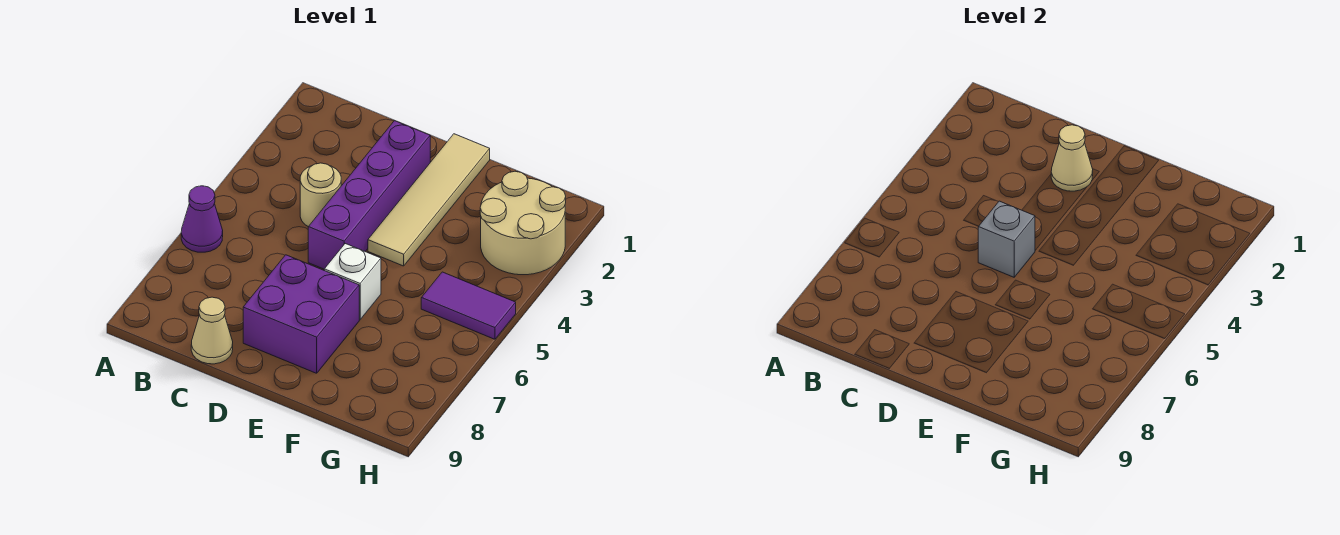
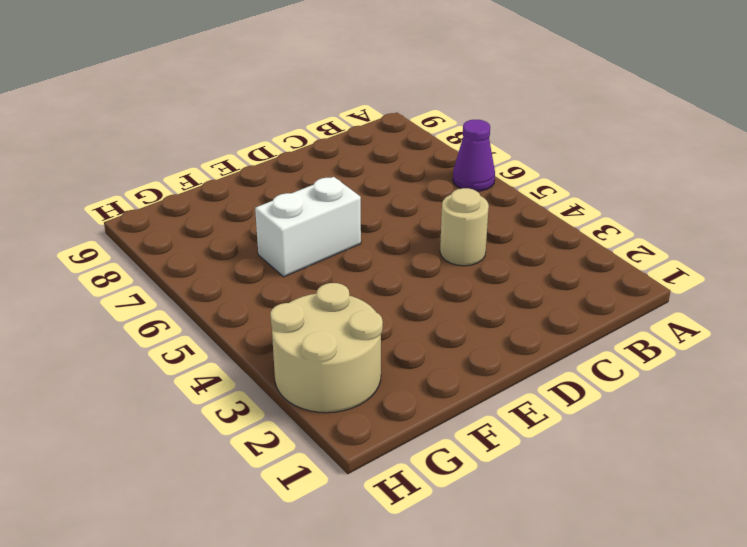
white 1x2 brick [255,177,361,277] -> white 1x1 brick [324,244,381,320]
none -> tan 1x1 cone [191,297,233,364]
none -> purple 1x4 brick [308,121,430,269]

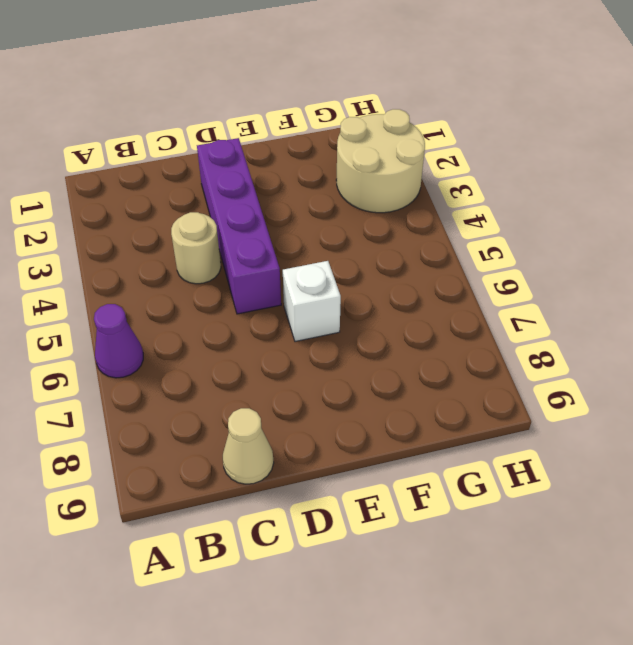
none -> purple 2x2 brick [243,255,359,373]
none -> tan 1x4 tile [368,134,490,266]

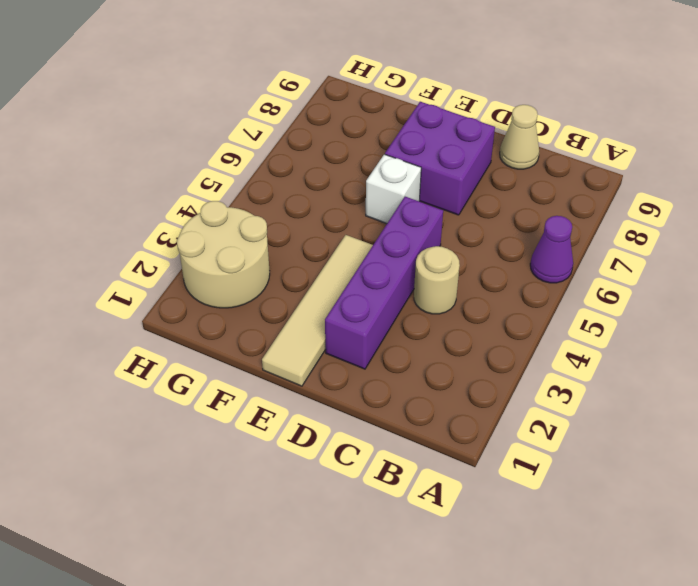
none -> purple 1x2 tile [421,272,516,339]
none -> tan 1x1 cone [1051,125,1093,191]

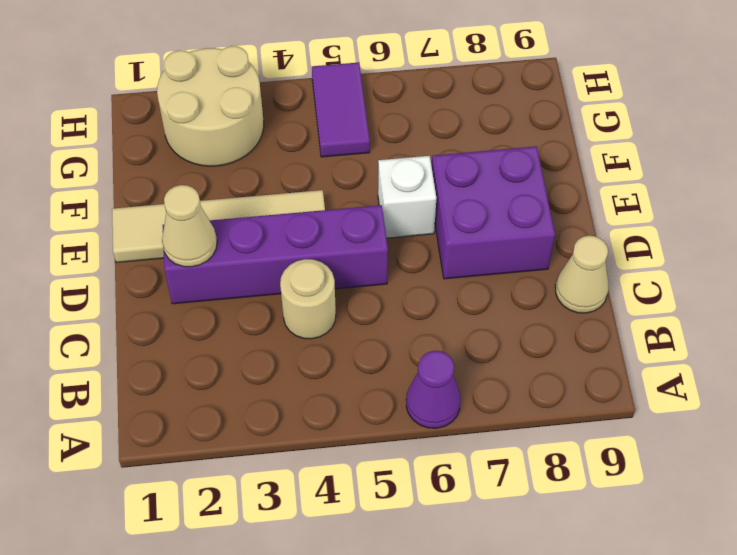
none -> grey 1x1 brick [978,201,1035,277]

